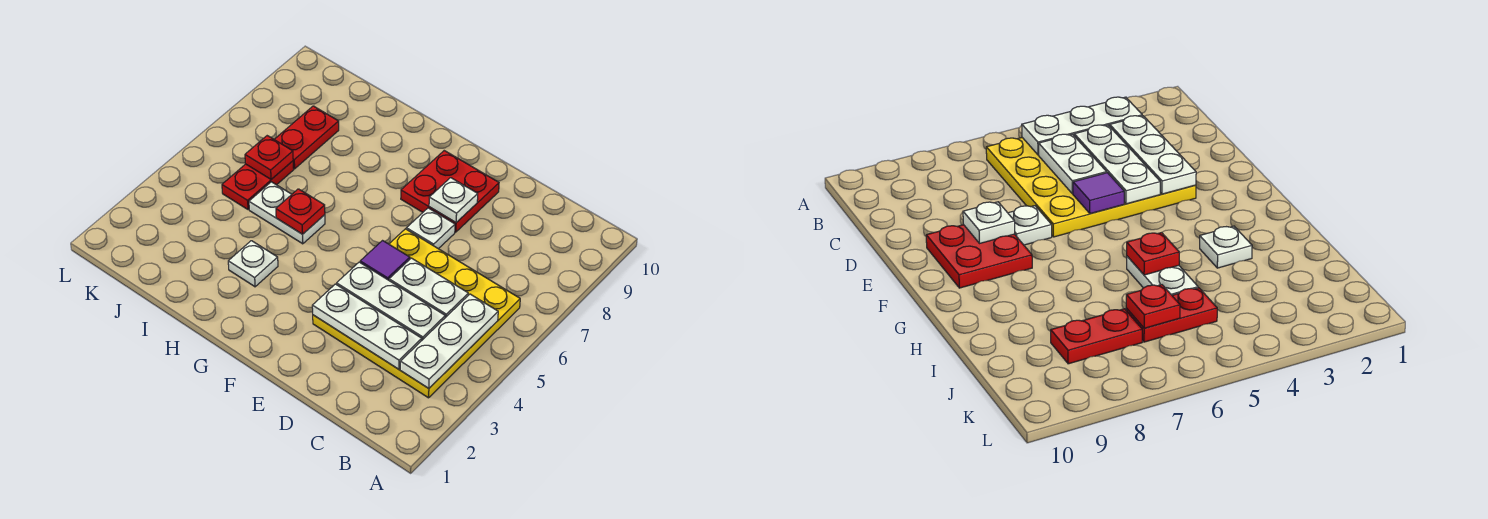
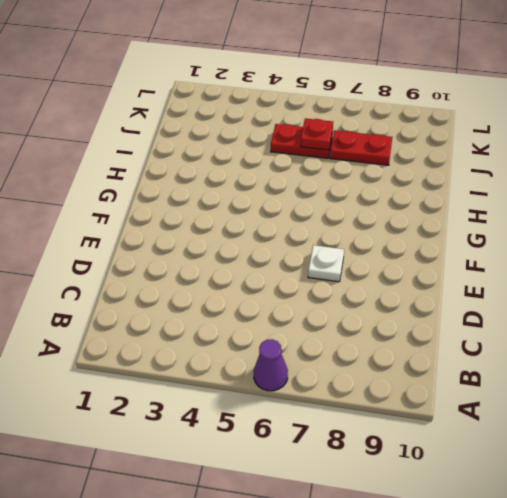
purple 1x1 cone [254,339,288,391] -> none
none -> yellow 4x4 plate [313,229,520,398]
none -> red 2x2 plate [401,151,499,232]
none -> white 1x1 plate [228,241,278,287]

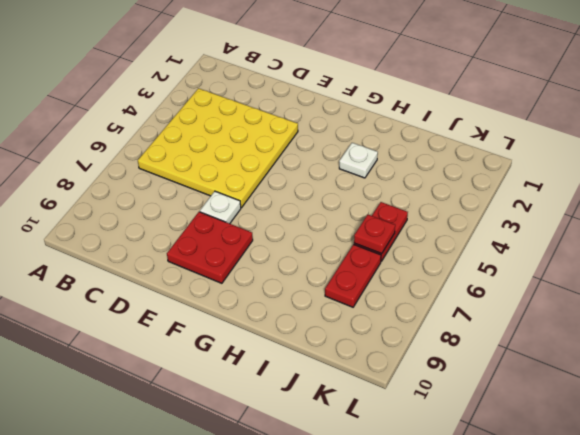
none -> white 1x2 plate [249,182,325,244]
none -> white 1x3 plate [400,294,498,388]
none -> white 1x3 plate [312,284,422,369]

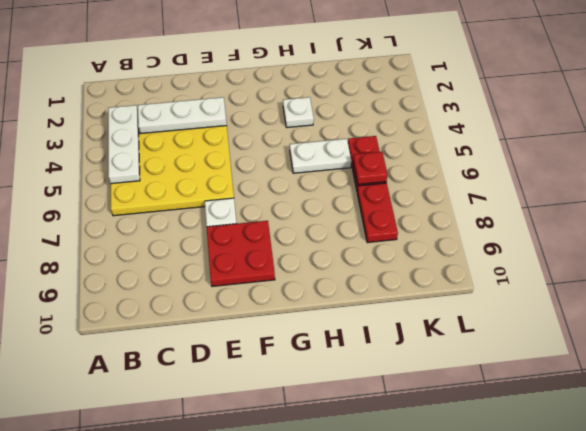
none -> white 1x3 plate [337,262,445,340]
none -> white 1x2 plate [389,258,468,318]
none -> purple 1x1 tile [360,241,410,280]

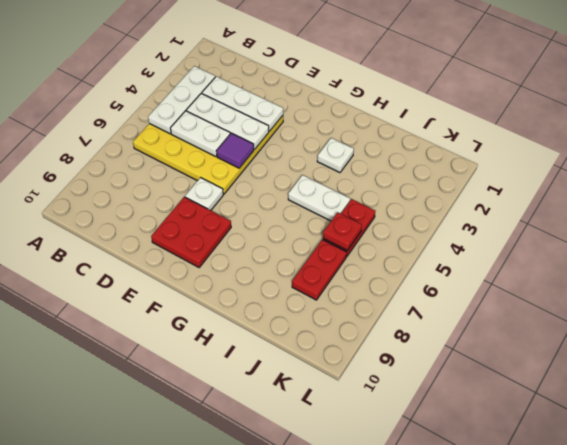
none -> white 1x1 plate [429,178,478,222]
none -> red 1x1 plate [276,189,325,234]

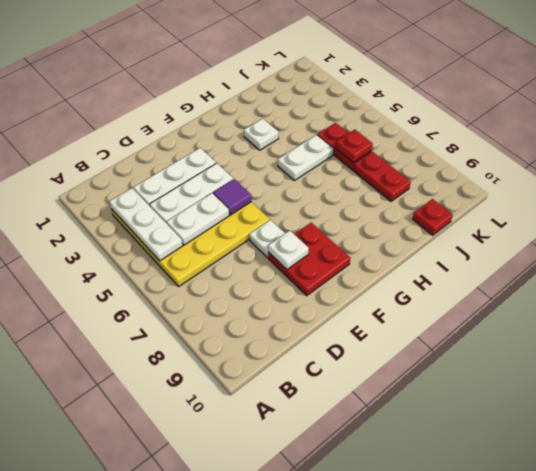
red 1x1 plate [413,199,453,235] -> red 1x1 plate moved to [276,189,325,234]

